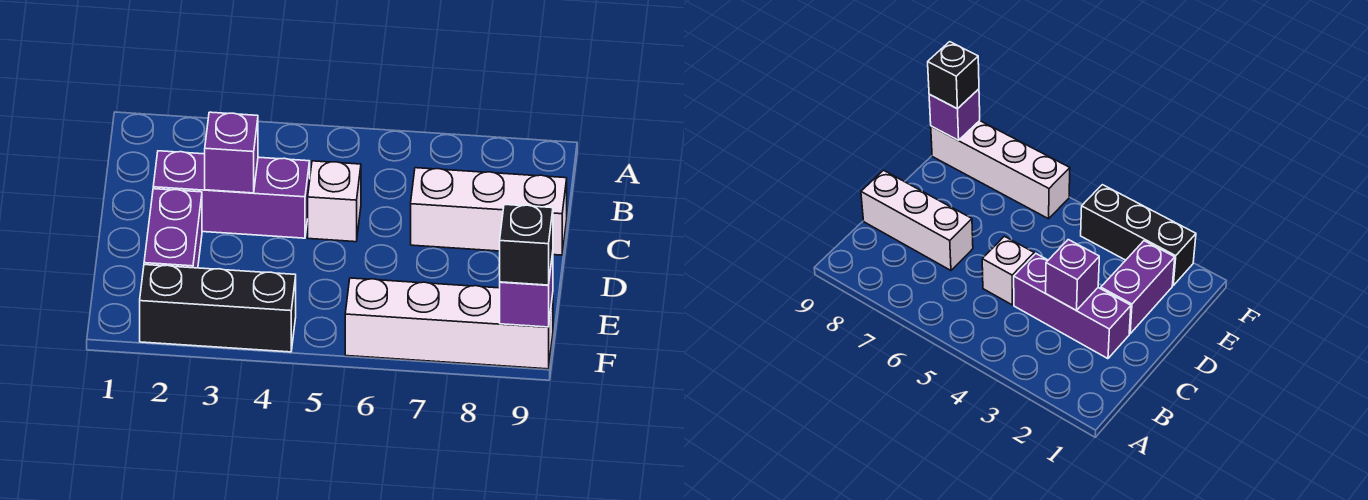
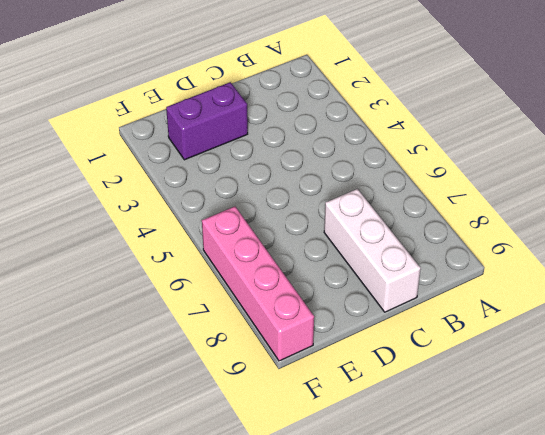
pink 1x4 brick [202,206,314,361] -> white 1x4 brick [345,278,553,369]
none -> purple 1x3 brick [153,151,310,238]
none -> white 1x1 brick [308,161,361,242]

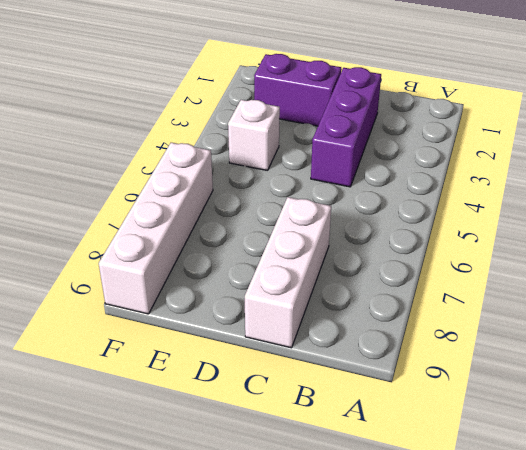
white 1x1 brick [228,100,280,171] -> white 1x1 brick moved to [308,161,361,242]
none -> black 1x3 brick [140,265,296,352]
none -> purple 1x1 brick [205,112,258,193]

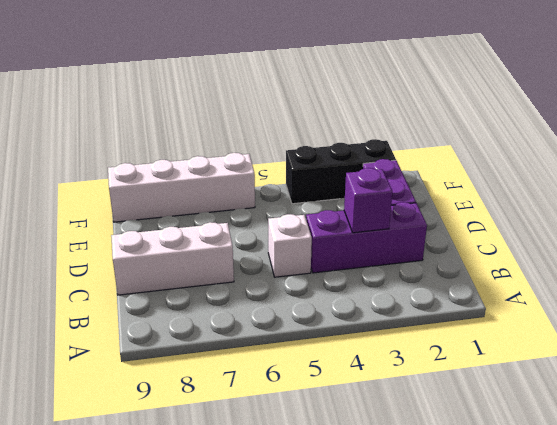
none -> purple 1x1 brick [500,253,553,327]
none -> black 1x1 brick [500,204,553,285]

